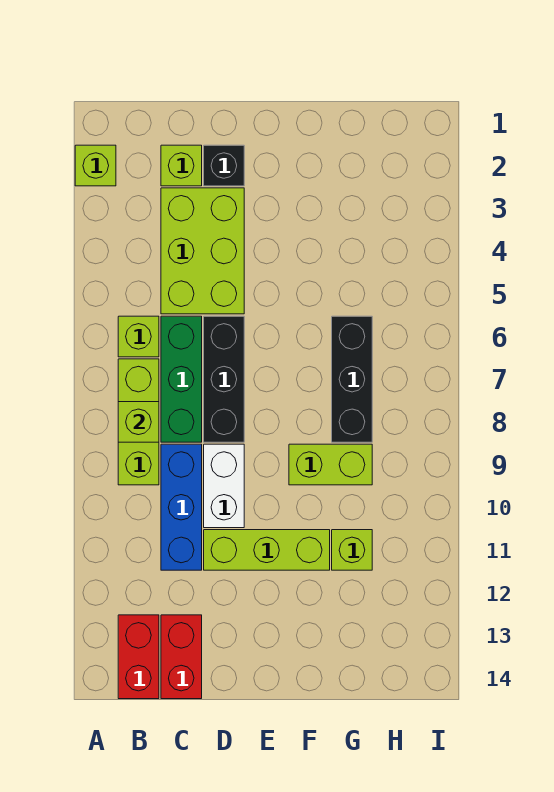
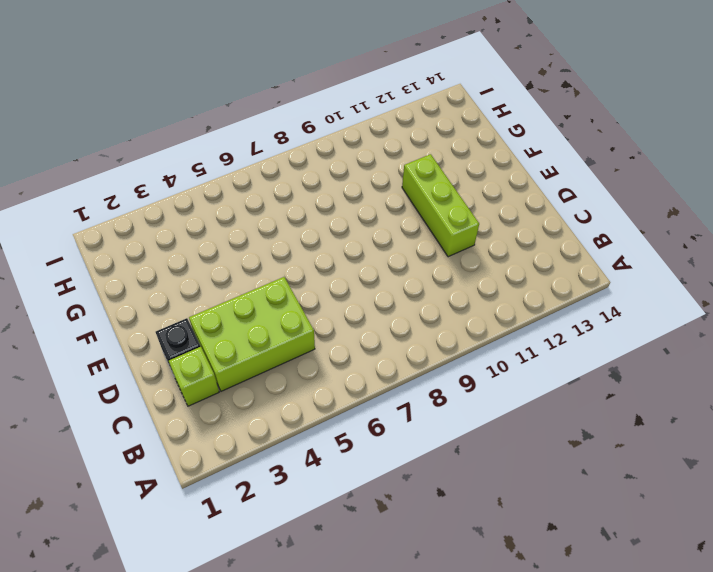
none -> lime 1x1 brick [75,145,116,186]
none -> lime 1x1 brick [118,316,159,357]
none -> lime 1x3 brick [118,359,159,485]

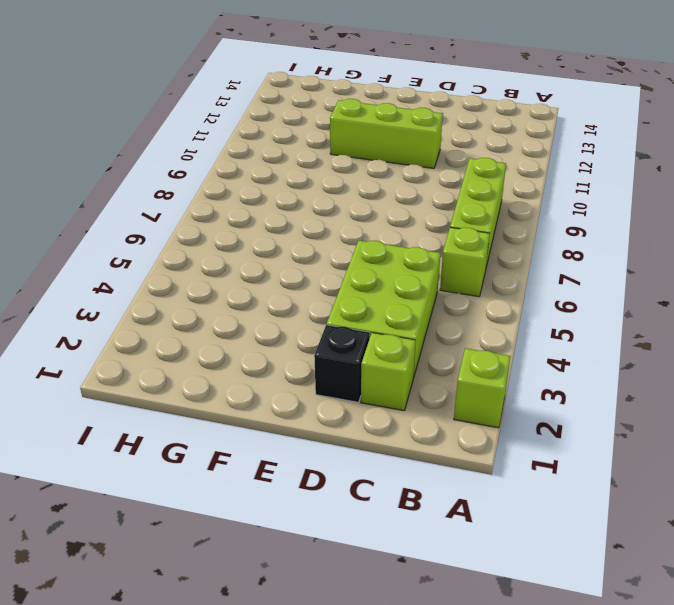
none -> red 1x2 brick [118,615,159,699]
none -> green 1x3 brick [161,316,202,442]
none -> blue 1x3 brick [161,444,202,570]

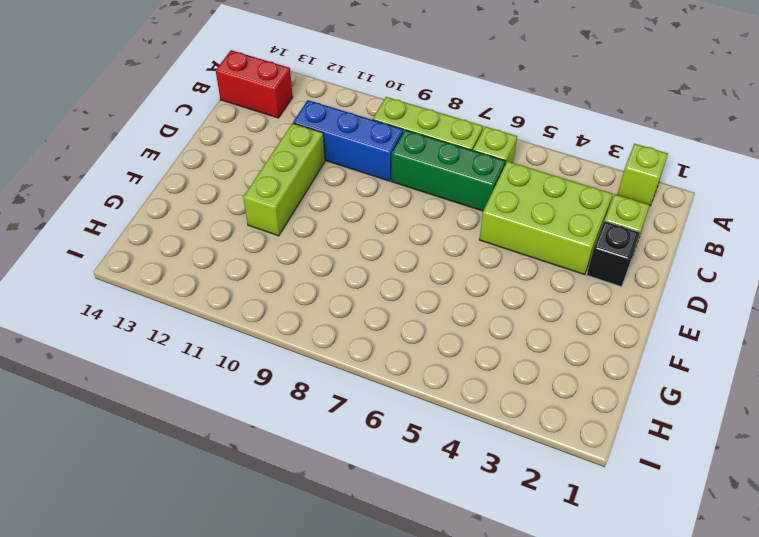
none -> red 1x2 brick [161,615,202,699]
none -> black 1x3 brick [204,316,244,442]
none -> white 1x2 brick [204,444,244,528]

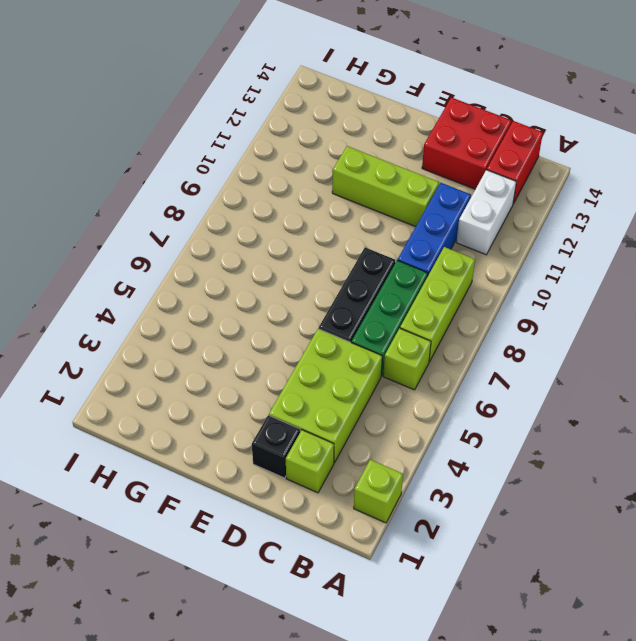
white 1x2 brick [456,170,516,255] -> white 1x2 brick moved to [204,444,244,528]
red 2x2 brick [422,97,512,189] -> red 1x2 brick [161,615,202,699]
none -> lime 1x2 brick [289,444,372,485]
none -> black 1x3 brick [332,316,372,442]
none -> lime 1x1 brick [332,530,372,570]

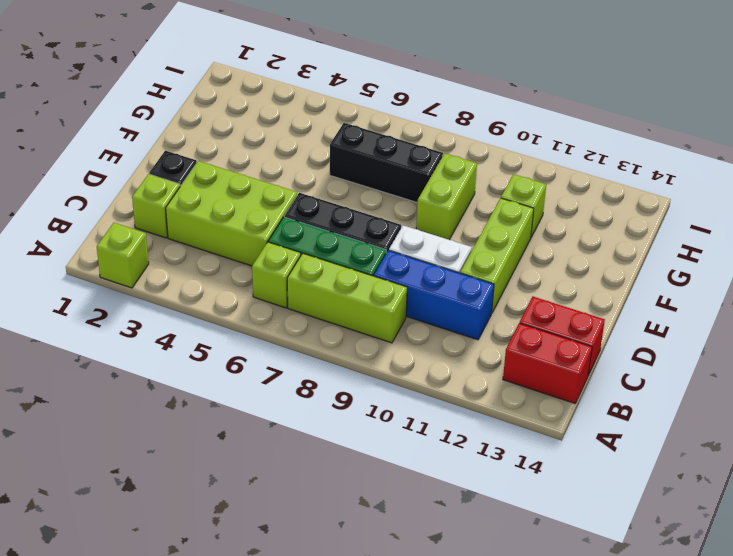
none -> lime 1x1 brick [118,402,159,442]

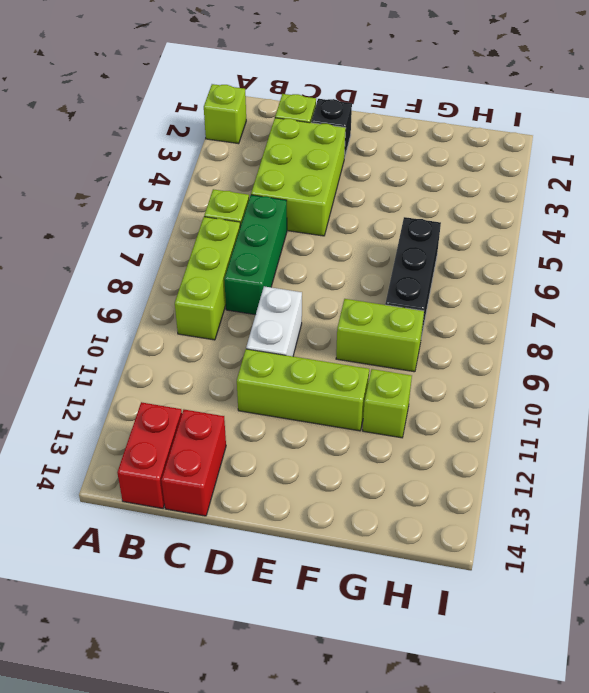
none -> blue 1x3 brick [161,444,202,570]
none -> black 1x3 brick [204,316,244,442]
none -> lime 1x1 brick [118,402,159,442]

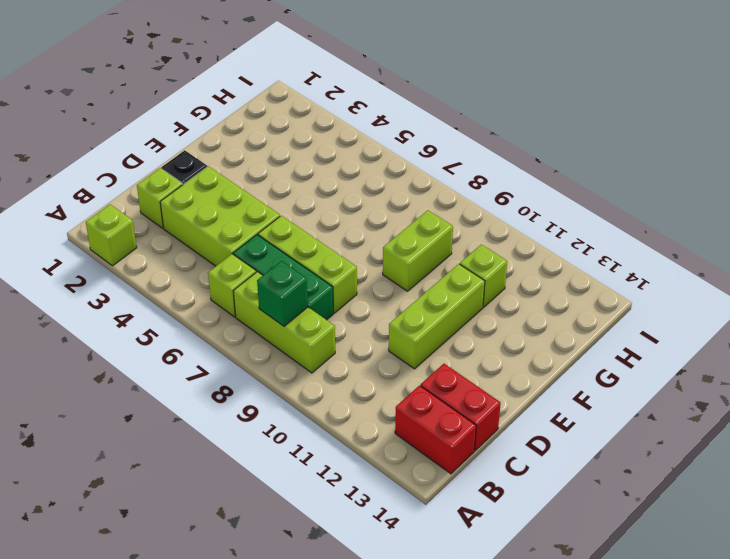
green 1x1 brick [257,261,308,326] -> lime 1x1 brick [118,402,159,442]
lime 1x3 brick [258,216,357,313] -> black 1x3 brick [204,316,244,442]
none -> blue 1x3 brick [161,444,202,570]
none -> white 1x2 brick [204,444,244,528]
none -> black 1x3 brick [332,316,372,442]

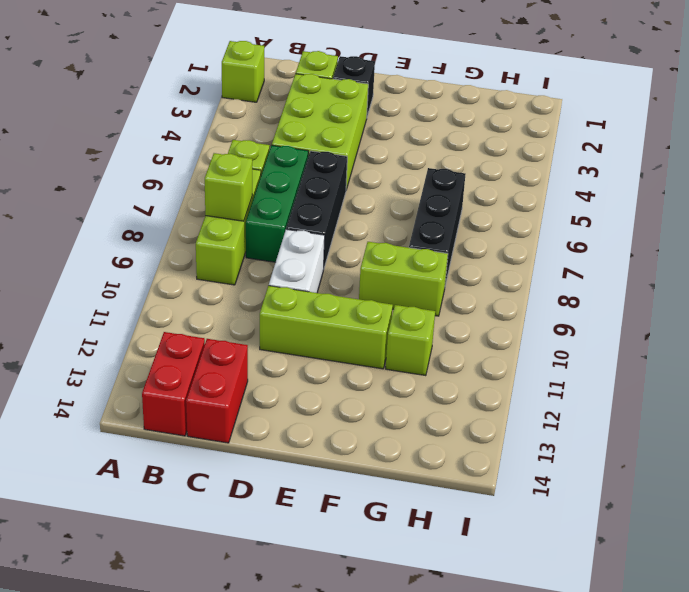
none -> blue 1x3 brick [161,444,202,570]

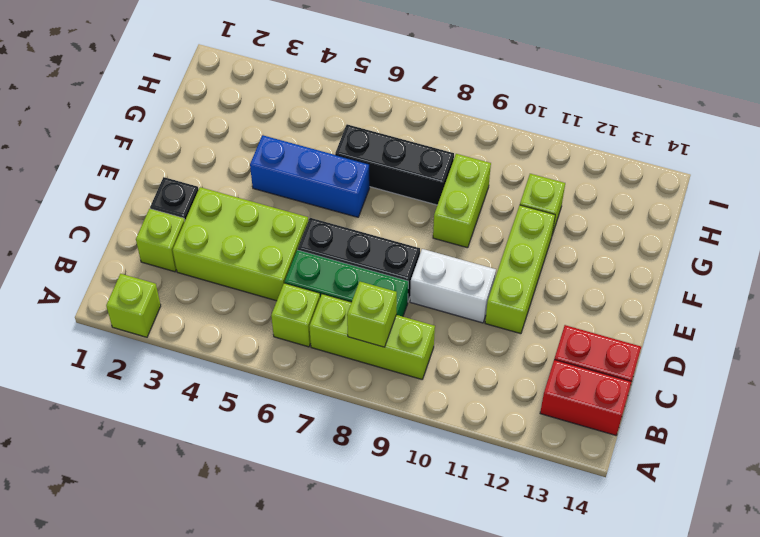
blue 1x3 brick [250,135,370,217] -> blue 1x3 brick moved to [161,444,202,570]

